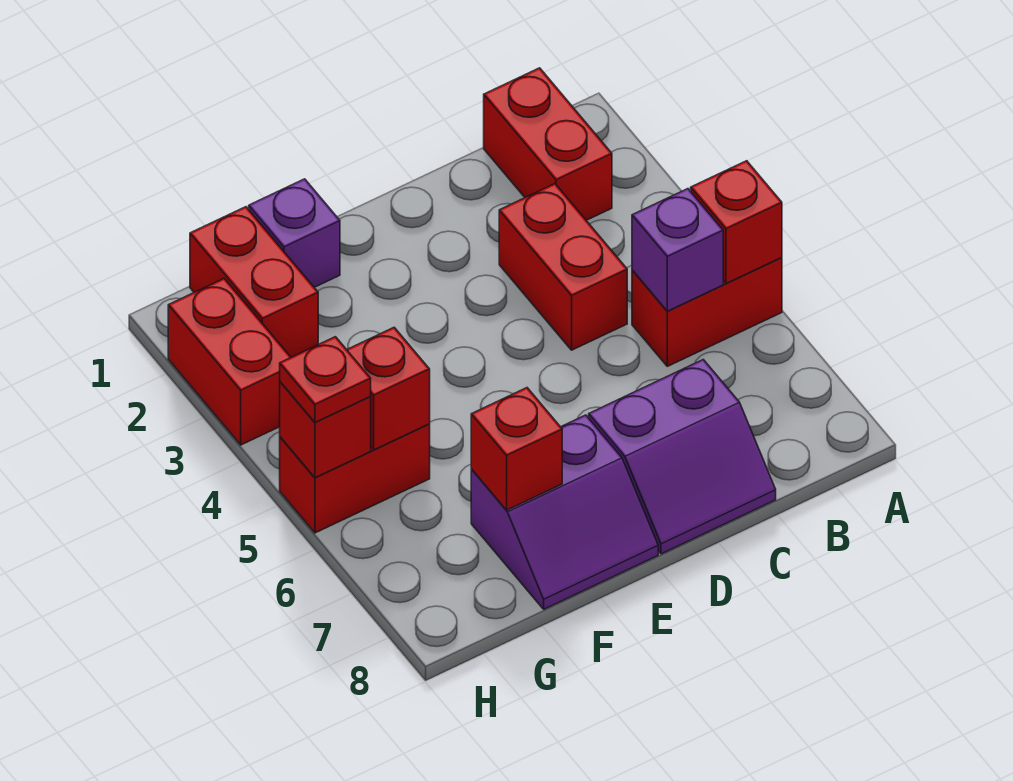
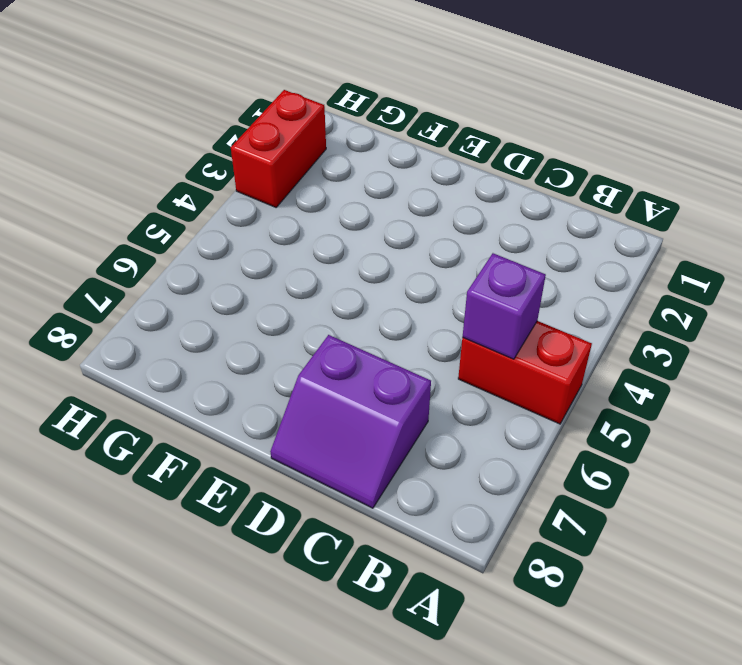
none -> red 1x2 brick [484,68,612,220]
none -> red 1x2 brick [499,184,627,350]
none -> purple 2x2 slope [471,415,658,609]

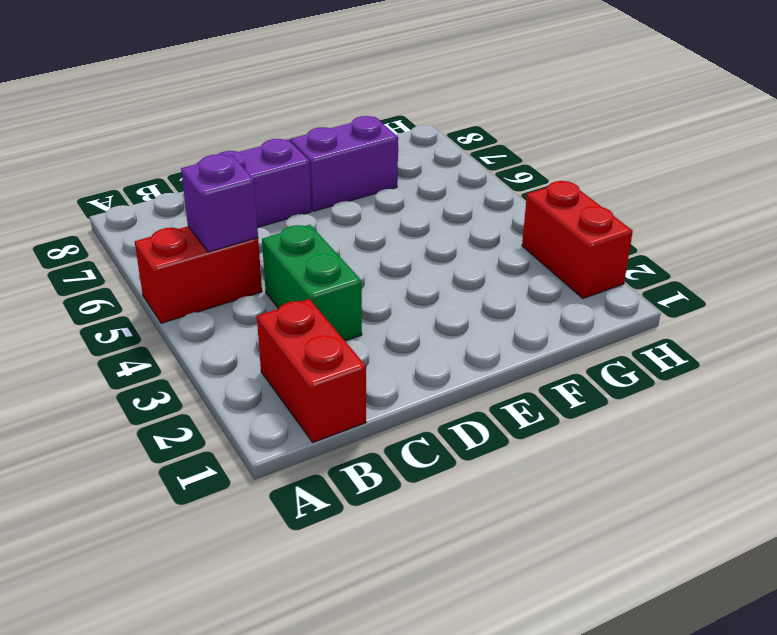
green 1x2 brick [262,225,362,341] -> red 1x2 brick [499,184,627,350]
none -> purple 1x1 brick [249,179,340,287]
none -> red 1x2 brick [190,207,318,357]
none -> red 1x2 brick [280,424,430,533]

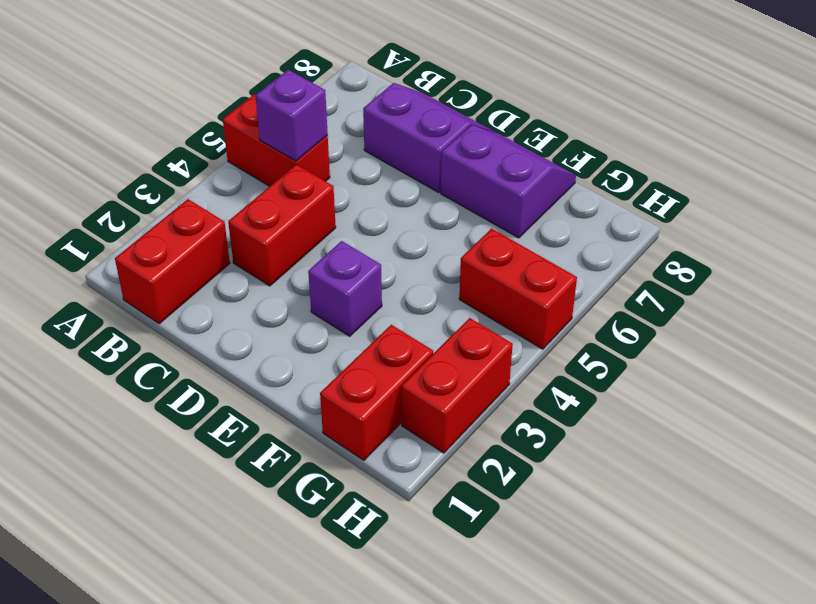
purple 1x1 brick [308,241,382,336] -> purple 1x1 brick moved to [249,179,340,287]
none -> red 1x1 brick [691,161,782,283]
none -> red 1x1 brick [471,388,562,510]
none -> red 1x1 brick [347,327,430,450]

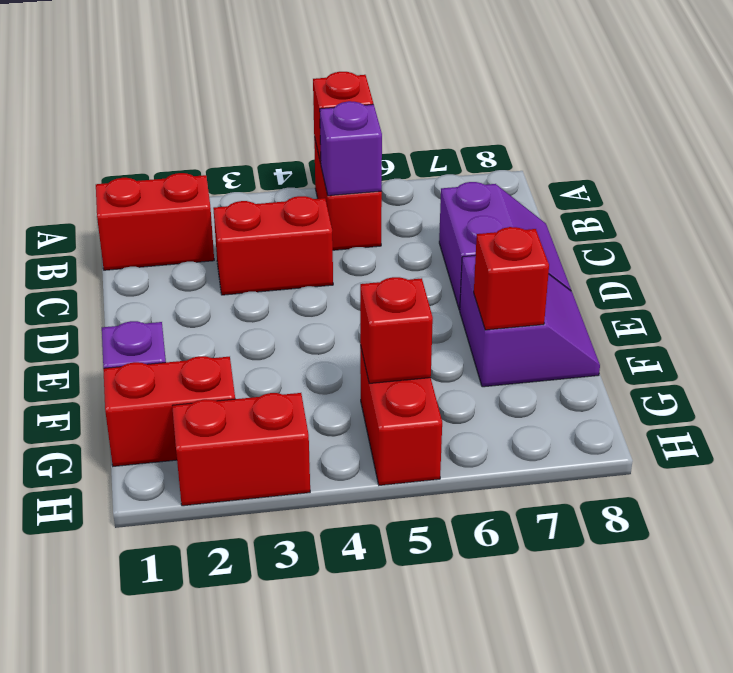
none -> red 1x1 brick [280,382,371,478]
none -> red 1x1 plate [280,337,371,422]

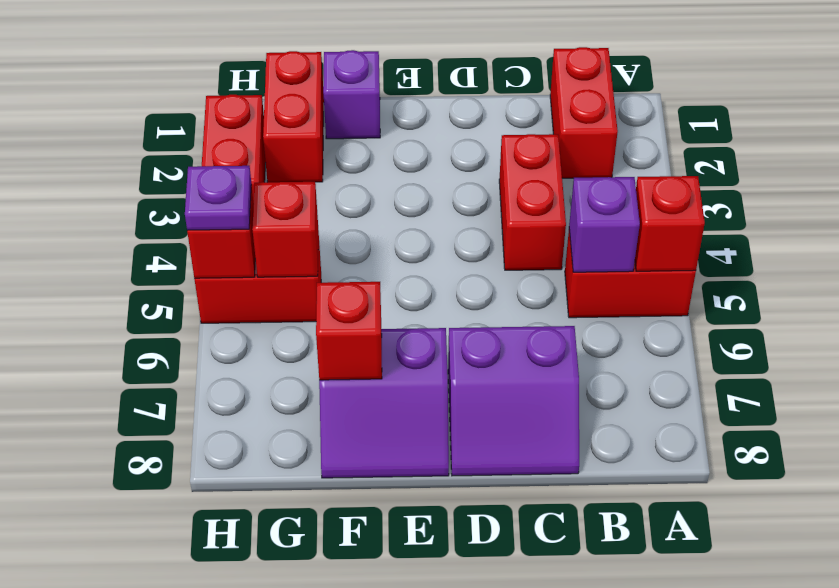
purple 1x1 plate [185,166,251,231] -> red 1x1 plate [280,337,371,422]

